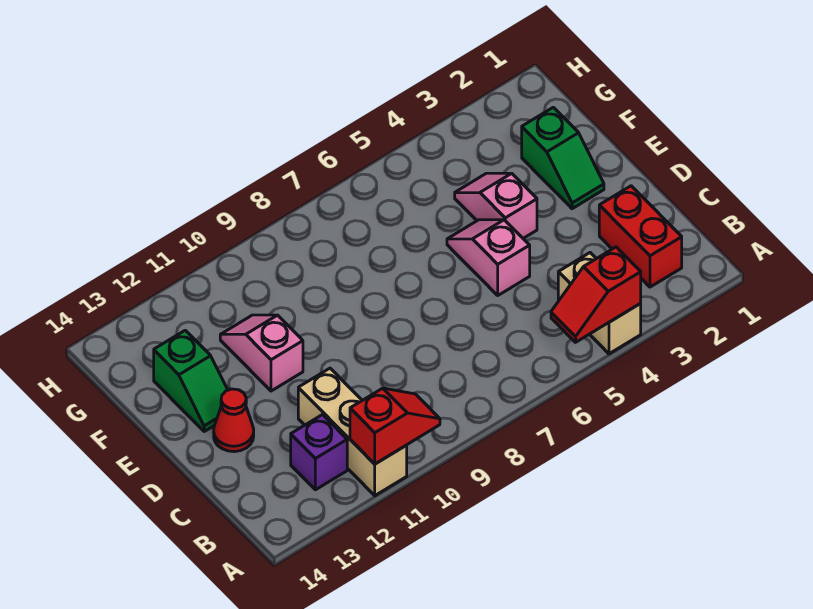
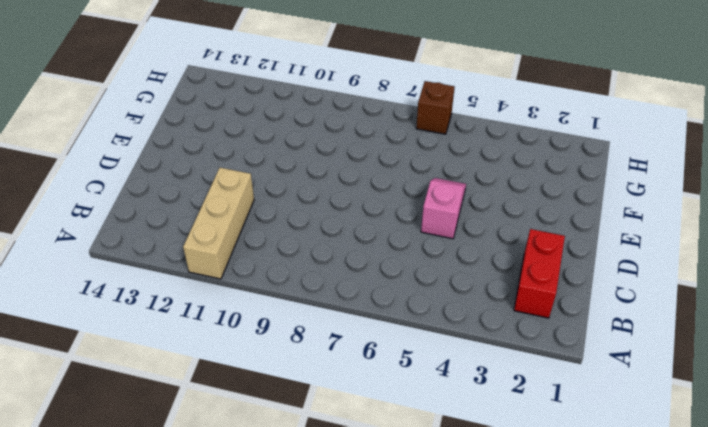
brown 1x1 brick [416,81,454,134] -> none
none -> tan 1x2 brick [558,253,641,354]
none -> purple 1x1 brick [291,415,347,490]
none -> red 1x1 cone [214,389,254,452]

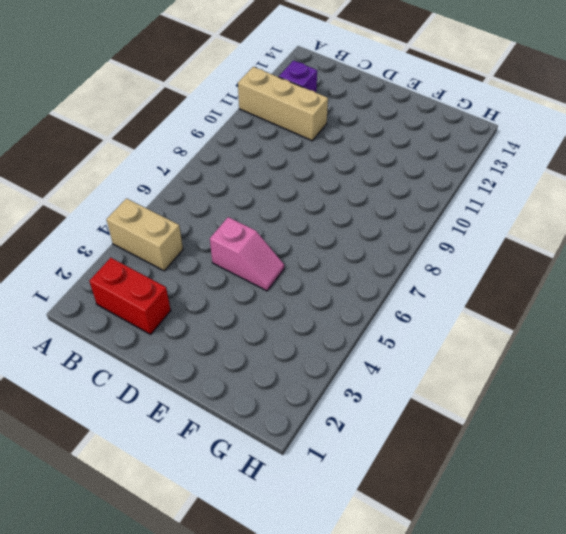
none -> red 1x1 cone [214,389,254,452]
none -> green 1x2 slope [522,107,604,209]
none -> pink 1x2 slope [455,173,537,238]

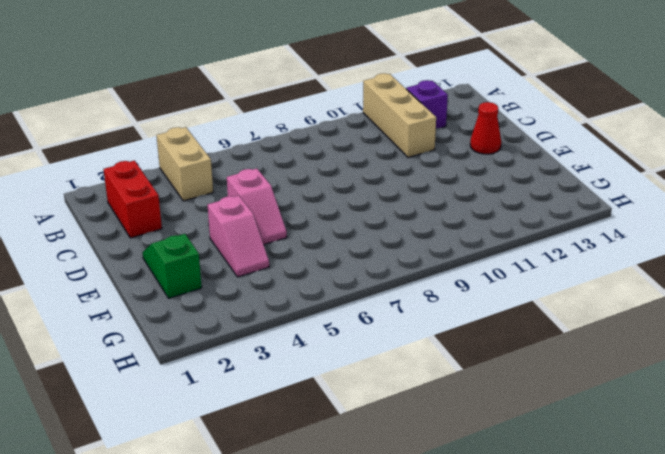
none -> pink 1x2 slope [220,315,303,391]
none -> green 1x2 slope [154,330,228,431]
none -> red 1x2 slope [551,247,641,342]

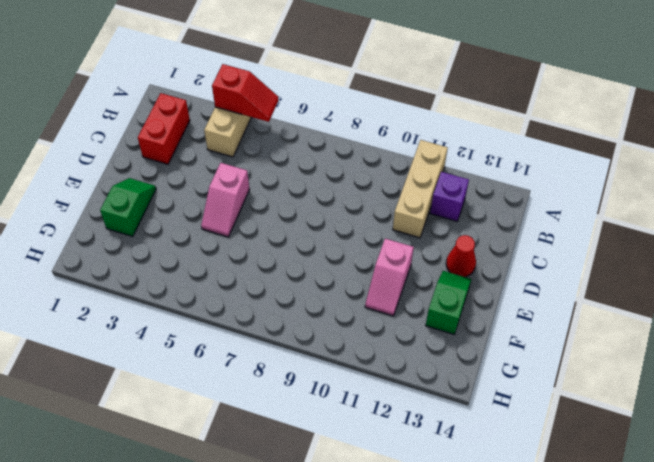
none -> pink 1x2 slope [455,173,537,238]
none -> red 1x2 slope [350,388,440,464]

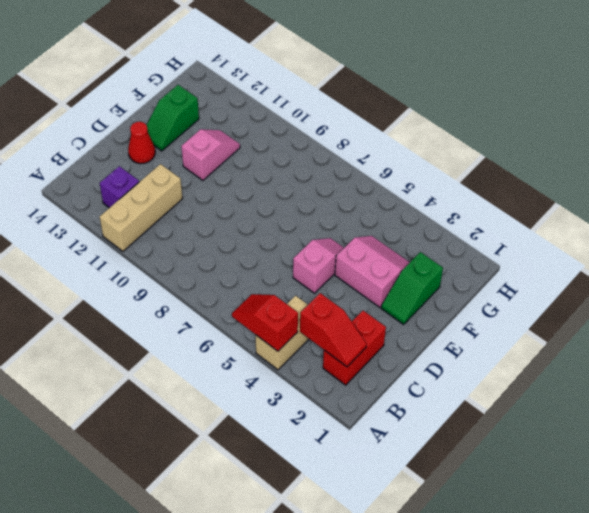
red 1x2 slope [300,293,367,367] -> red 1x2 slope moved to [350,388,440,464]
pink 2x2 slope [335,236,410,307] -> pink 1x2 slope [455,173,537,238]

